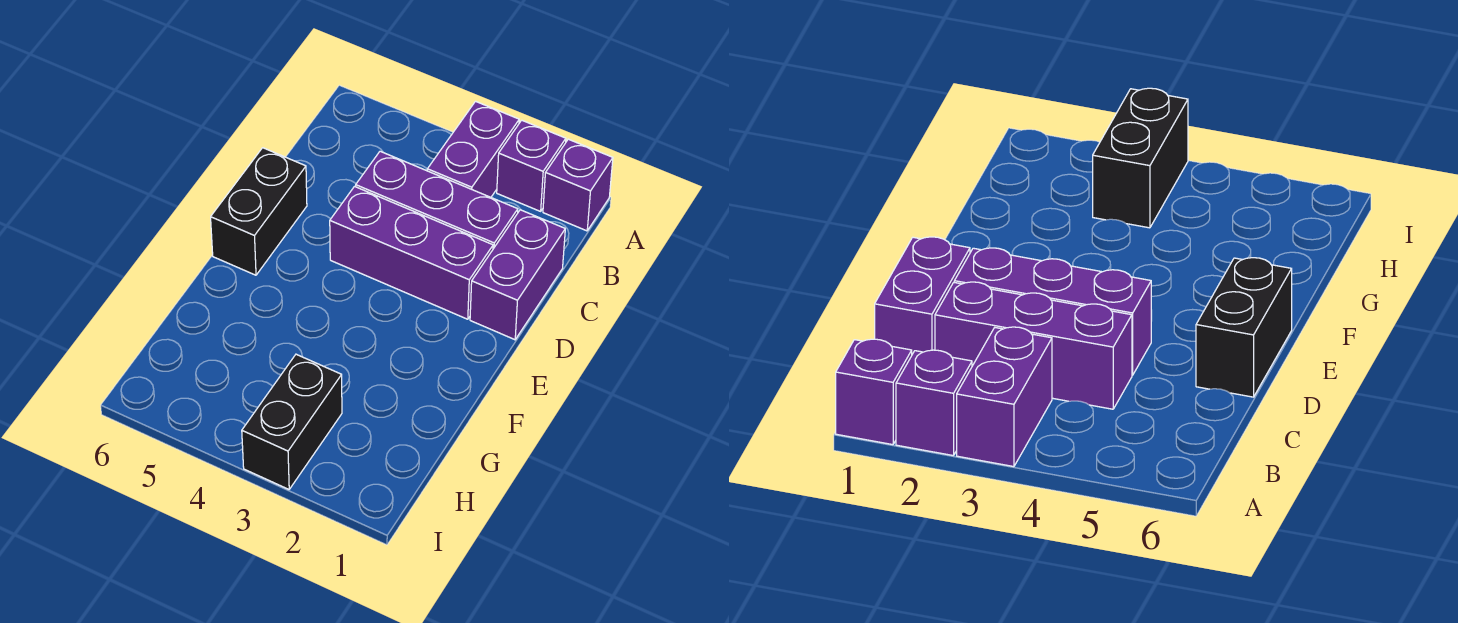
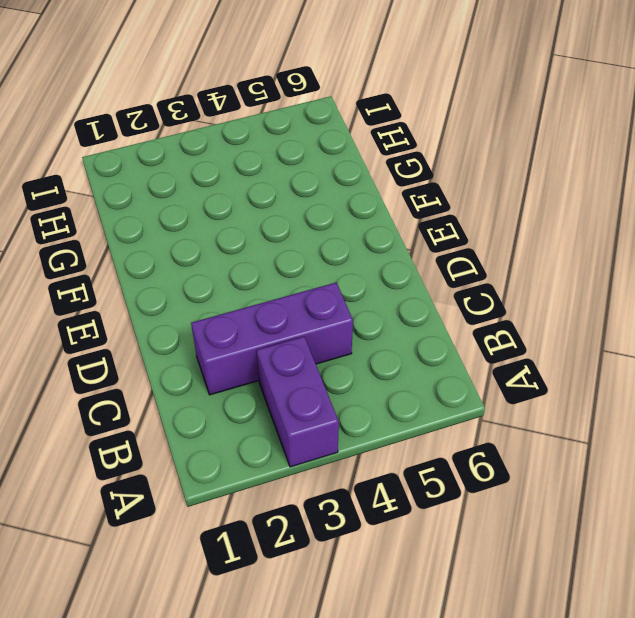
none -> purple 1x1 brick [543,139,613,231]
none -> purple 1x1 brick [497,120,566,211]

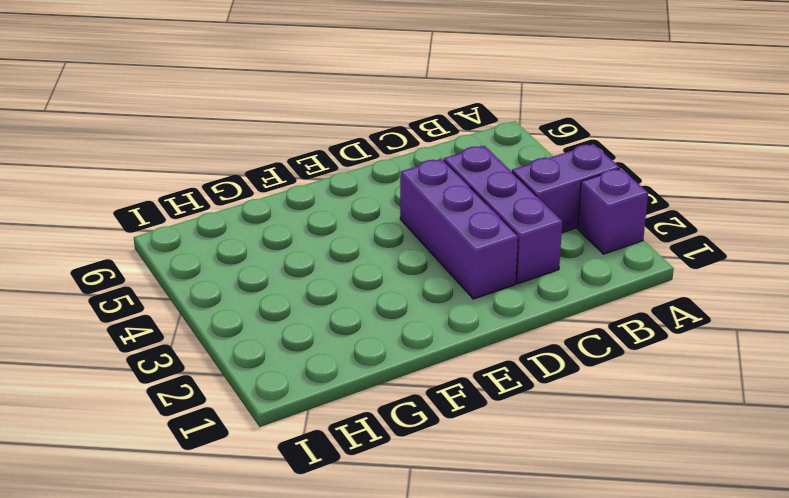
none -> purple 1x1 brick [543,139,613,231]
none -> purple 1x2 brick [470,210,565,340]

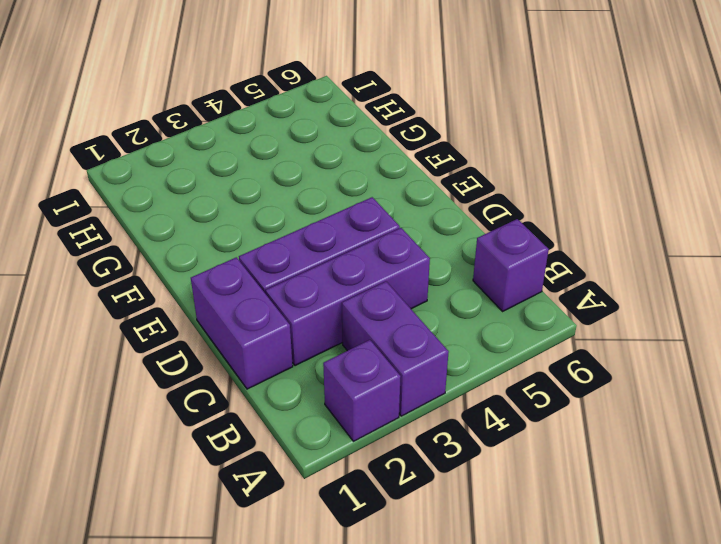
purple 1x1 brick [473,219,549,311] -> purple 1x1 brick moved to [543,139,613,231]
none -> black 1x2 brick [211,148,307,275]
none -> black 1x2 brick [242,354,342,489]

